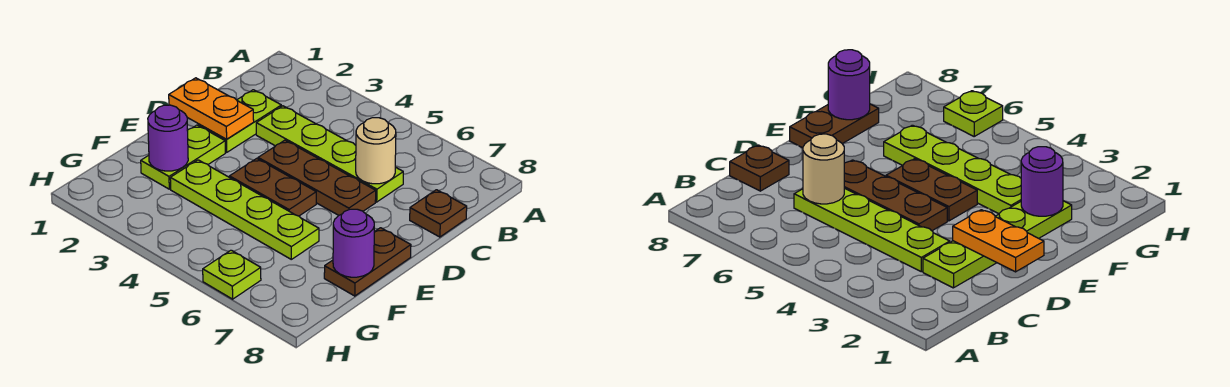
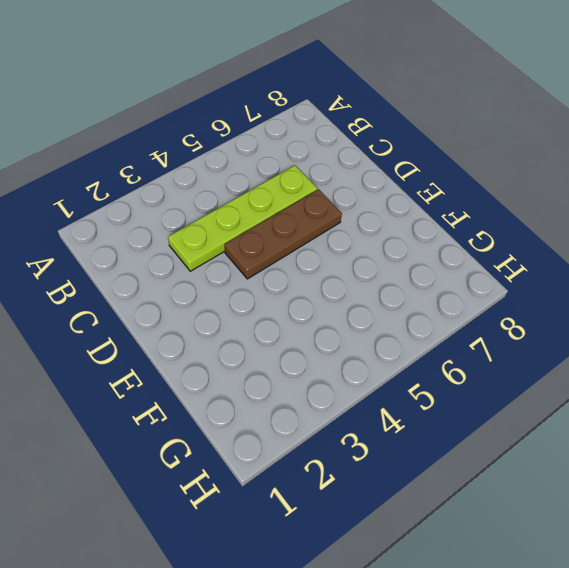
none -> lime 1x2 plate [198,90,281,152]
none -> brown 1x1 plate [410,190,467,237]
none -> lime 1x2 plate [141,125,225,189]

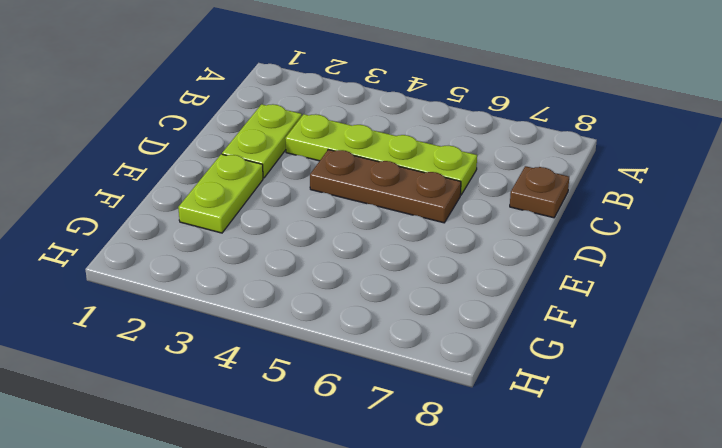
none -> brown 1x2 plate [229,158,316,216]
none -> brown 1x2 plate [324,228,411,296]
none -> lime 1x4 plate [170,160,319,259]

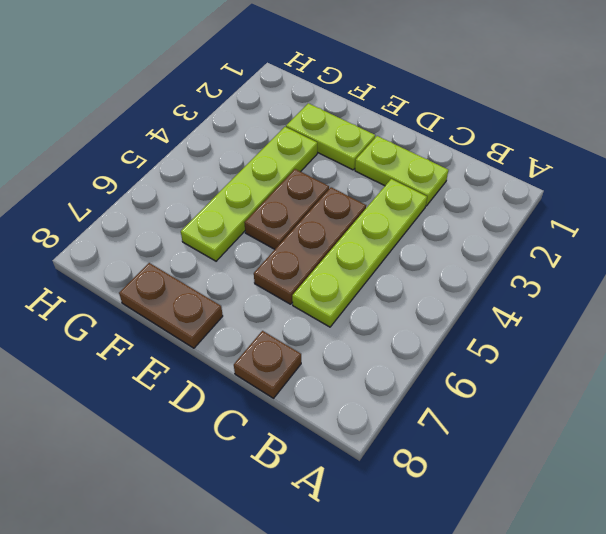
none -> lime 1x1 plate [203,250,261,299]
none -> tan 1x1 round brick [356,118,396,184]
none -> orange 1x2 plate [169,78,254,139]

